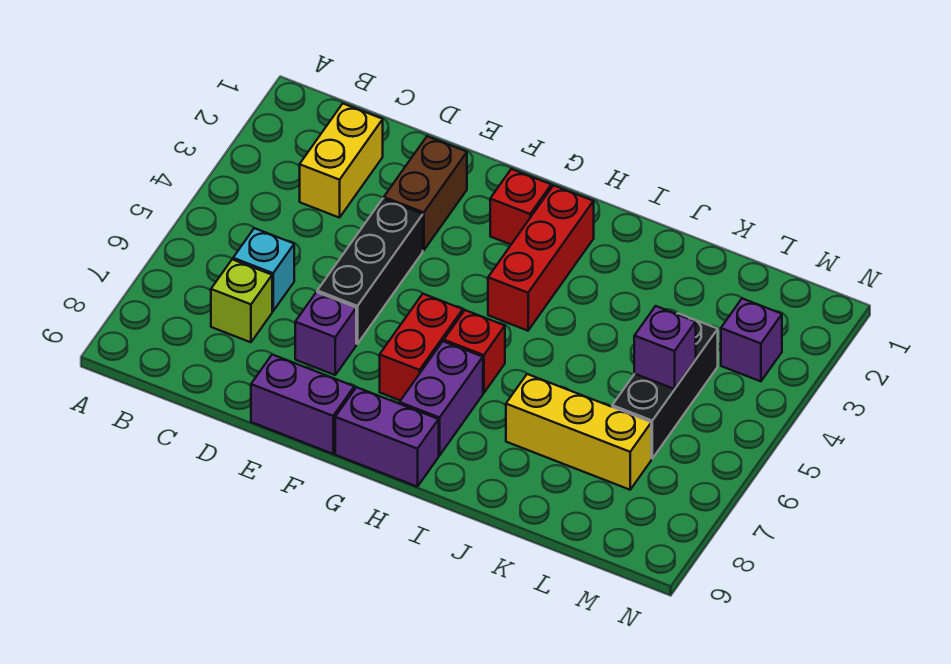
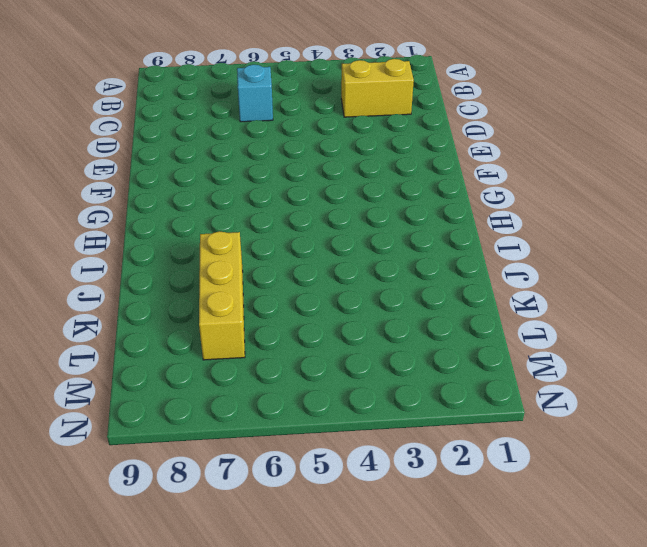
none -> lime 1x1 brick [211,259,272,342]
none -> brown 1x2 brick [384,136,467,250]
none -> black 1x3 brick [317,199,423,344]

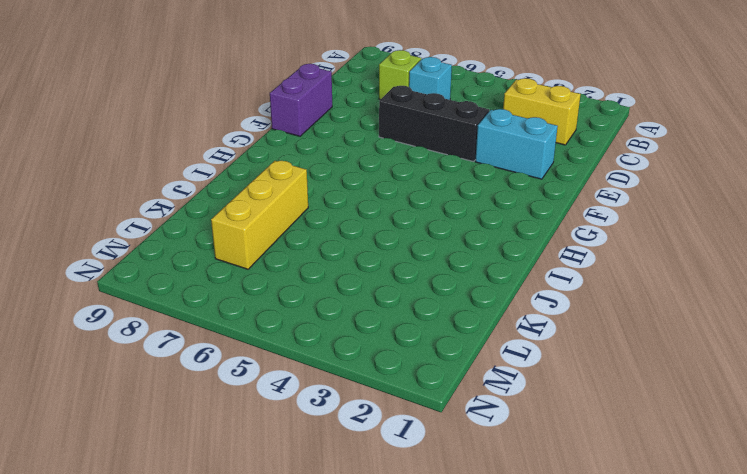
cyan 1x2 brick [475,109,558,179] -> brown 1x2 brick [384,136,467,250]
none -> purple 1x1 brick [295,292,356,375]
none -> red 1x1 brick [490,169,551,244]
none -> red 1x2 brick [380,294,463,401]

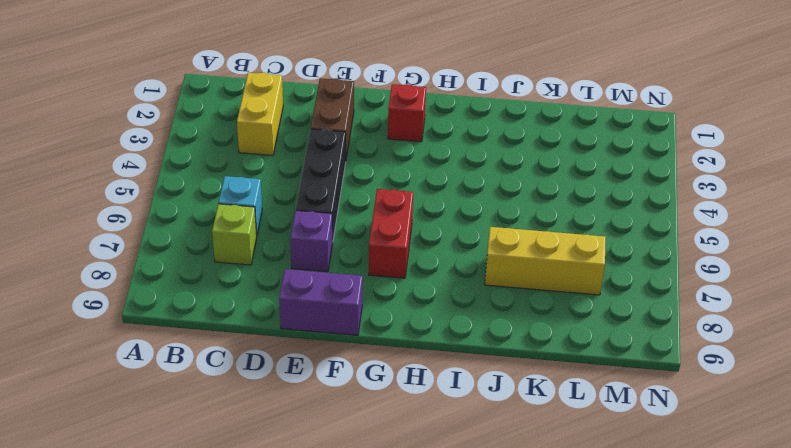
none -> purple 1x2 brick [335,387,439,487]
none -> red 1x3 brick [488,185,594,331]
none -> red 1x1 brick [444,310,505,393]

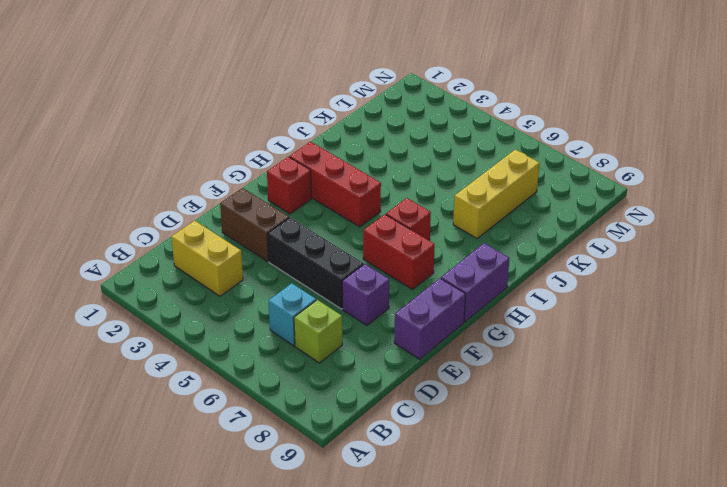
none -> purple 1x2 brick [400,341,483,455]
none -> black 1x3 brick [612,313,718,458]
none -> purple 1x1 brick [721,299,782,381]

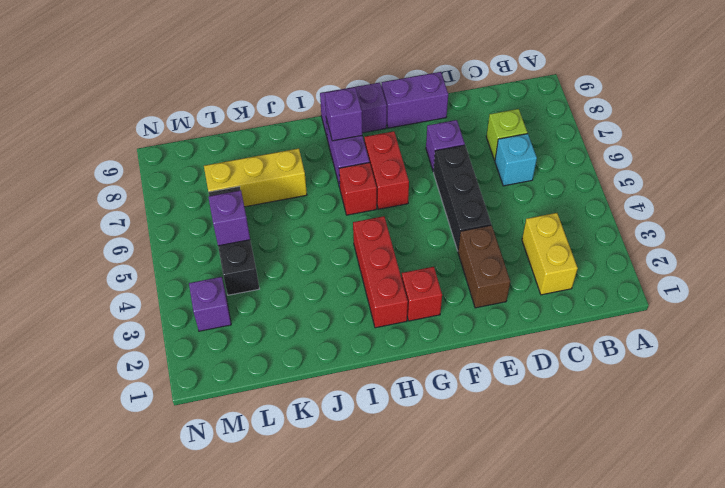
purple 1x1 brick [325,87,362,141] -> none

